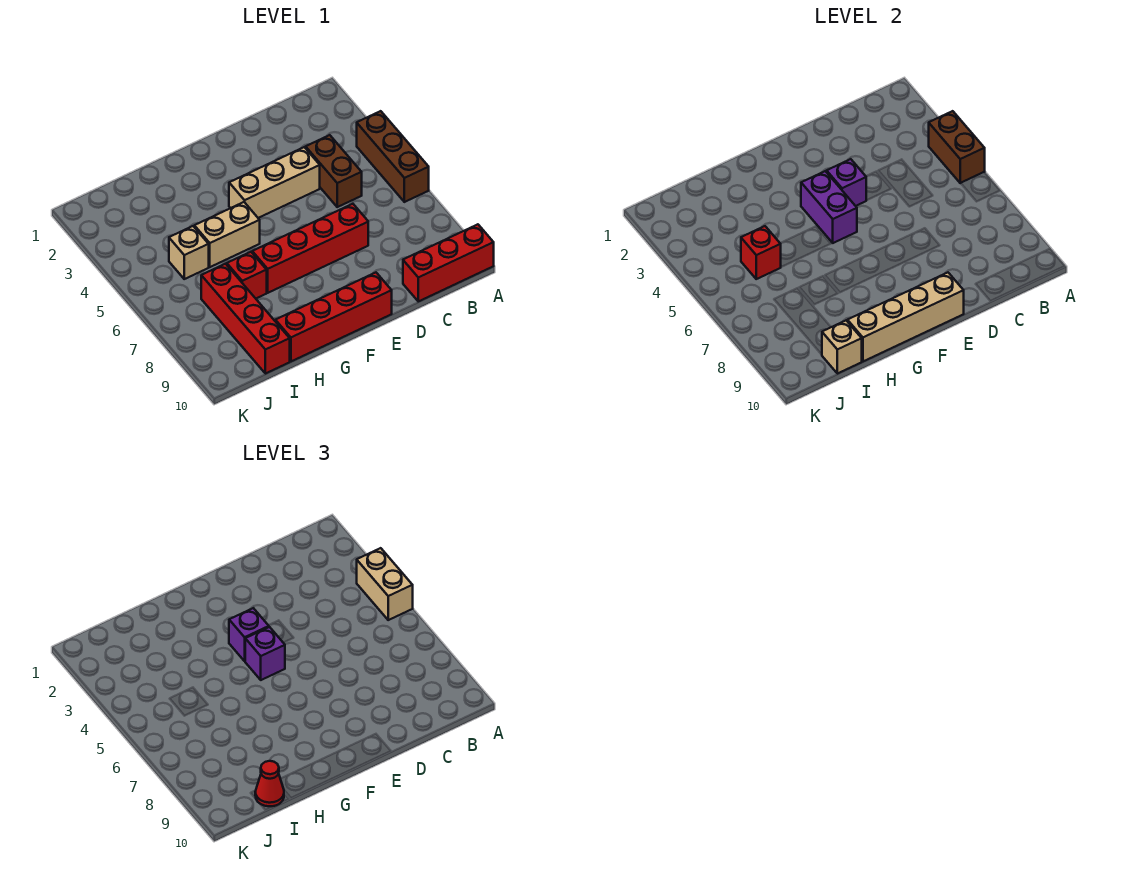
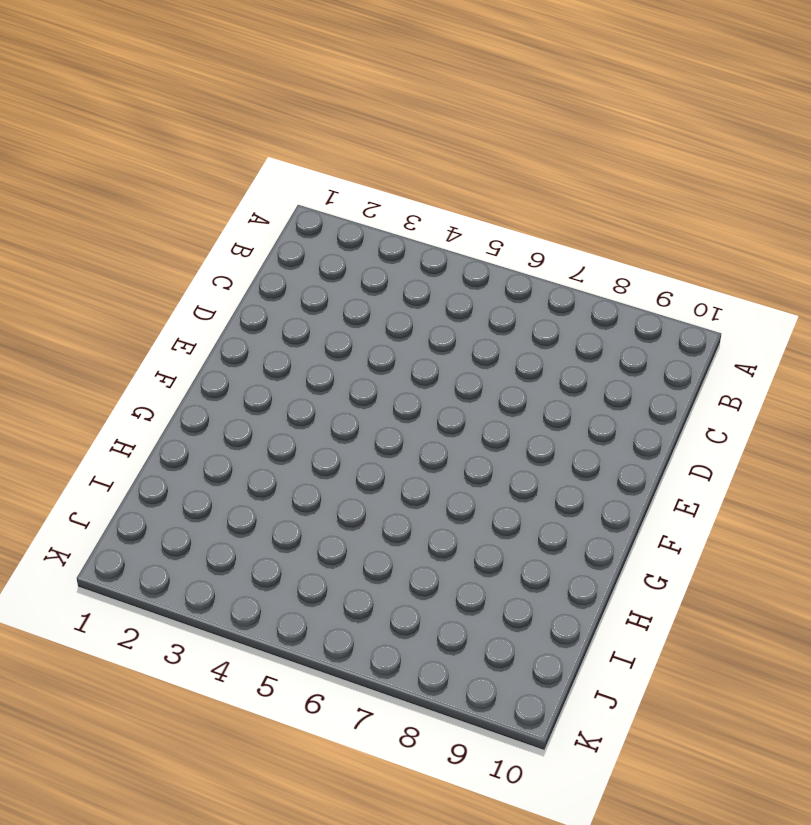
none -> brown 1x3 brick [357,111,429,202]
none -> red 1x3 brick [403,224,494,301]
none -> brown 1x2 brick [306,135,362,207]

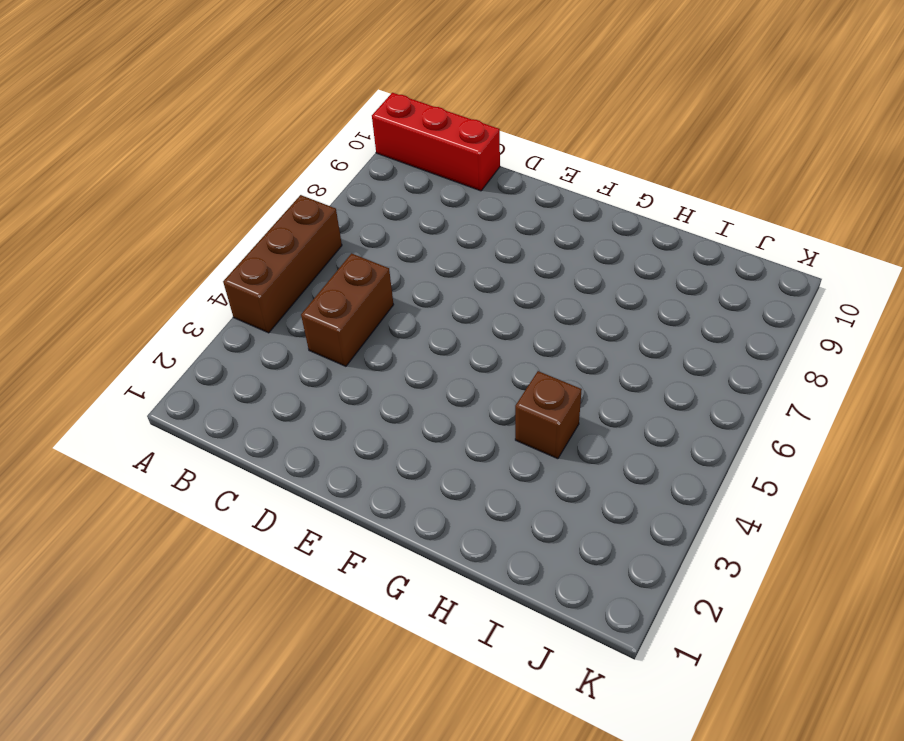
brown 1x1 brick [515,371,582,459] -> none
none -> tan 1x3 brick [229,147,320,218]
none -> red 1x4 brick [252,204,368,293]
none -> red 1x4 brick [275,273,392,361]

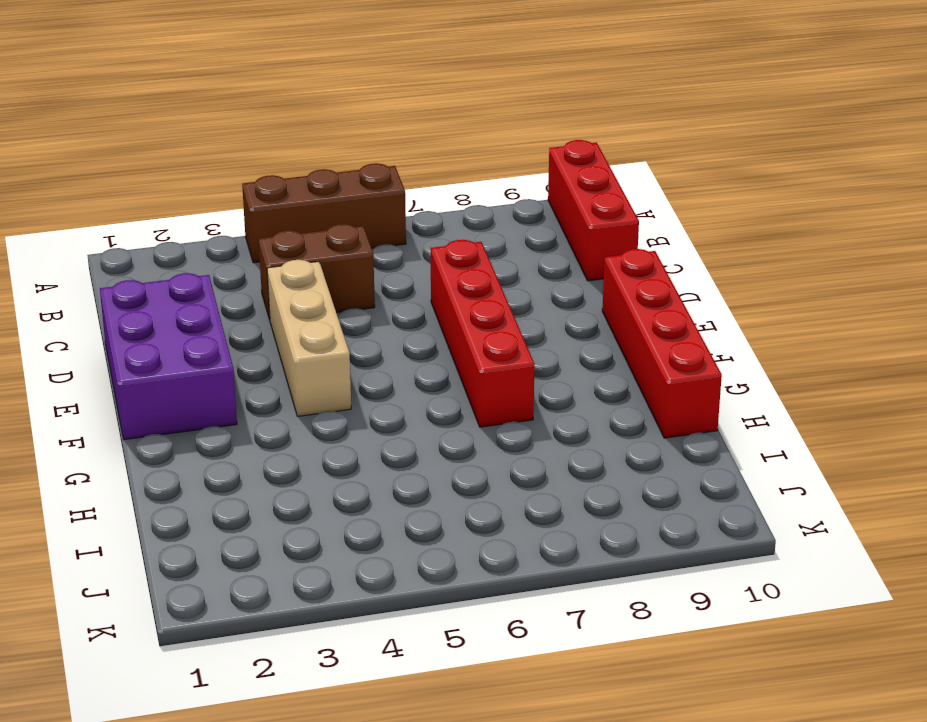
purple 2x3 brick [100,273,237,440] -> none
none -> tan 1x2 brick [194,202,260,267]
none -> red 1x1 brick [227,252,267,298]
none -> tan 1x1 brick [169,226,209,279]

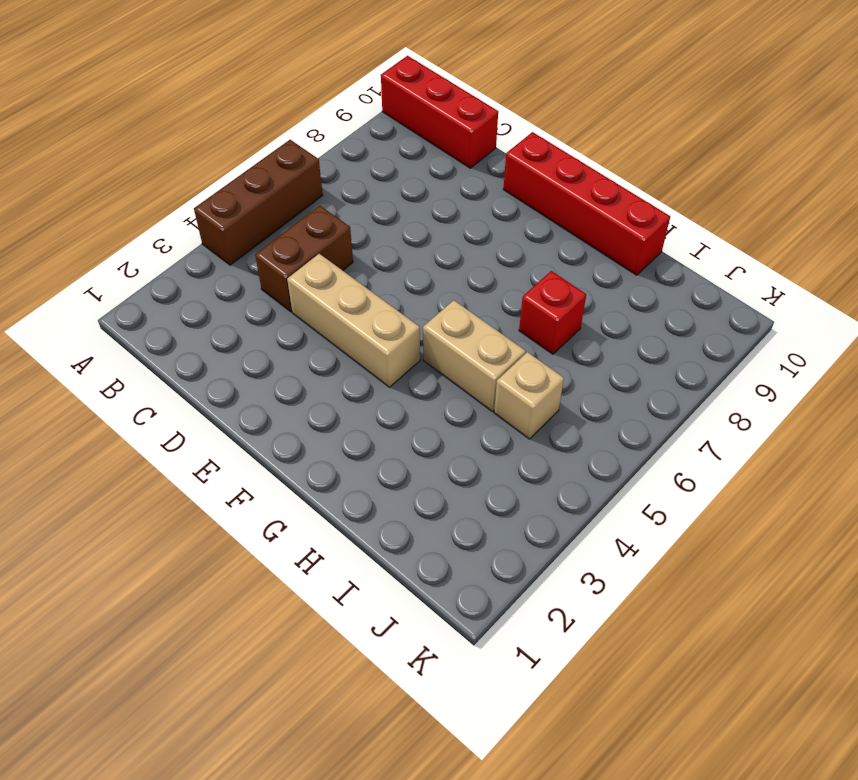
none -> red 1x4 brick [252,204,368,293]
none -> red 1x4 brick [201,264,290,374]
none -> brown 1x2 brick [929,111,985,183]

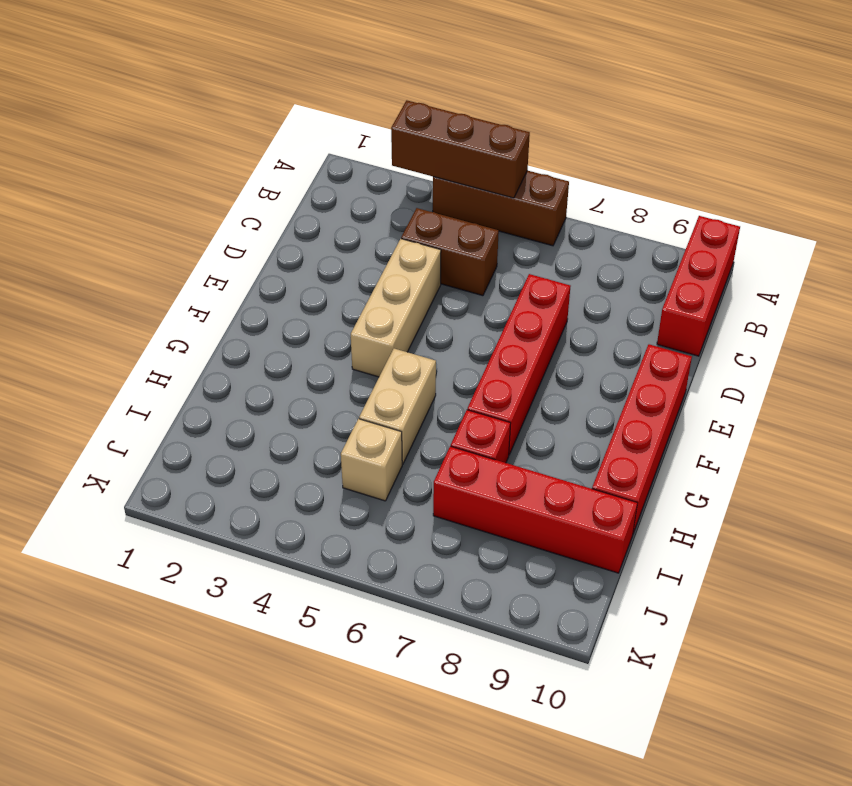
brown 1x3 brick [391,100,530,198] -> brown 1x2 brick [929,111,985,183]
none -> purple 1x1 brick [827,159,866,206]
none -> tan 1x4 brick [847,273,964,361]
none -> purple 1x2 brick [801,171,857,243]

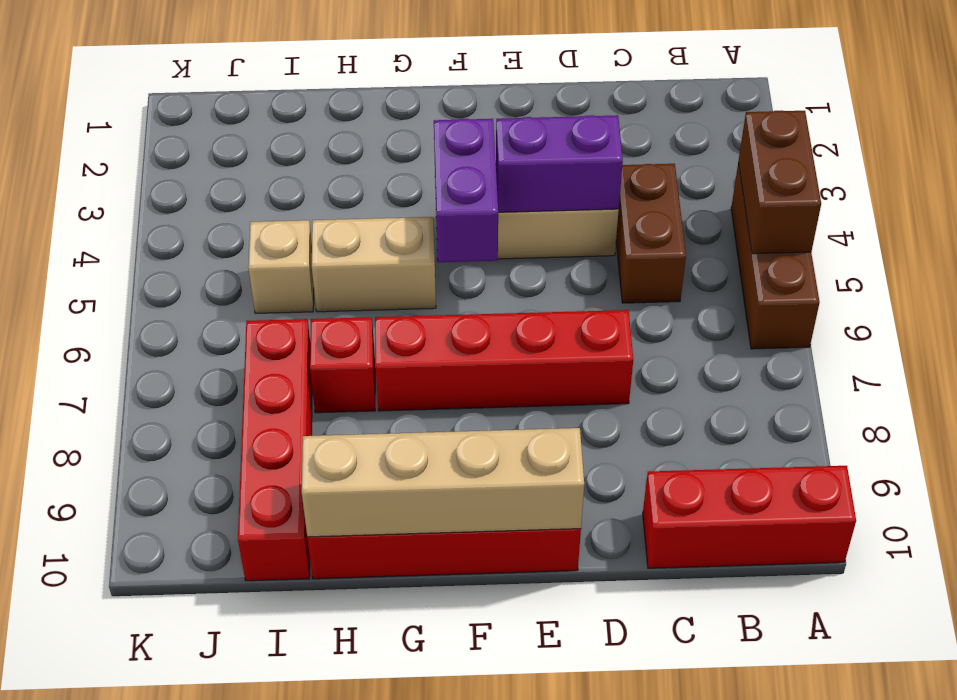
purple 1x2 brick [496,115,623,212] -> purple 1x1 brick [827,159,866,206]
none -> red 1x1 brick [741,226,781,279]
none -> tan 1x1 brick [822,321,862,374]
none -> tan 1x2 brick [357,548,413,620]

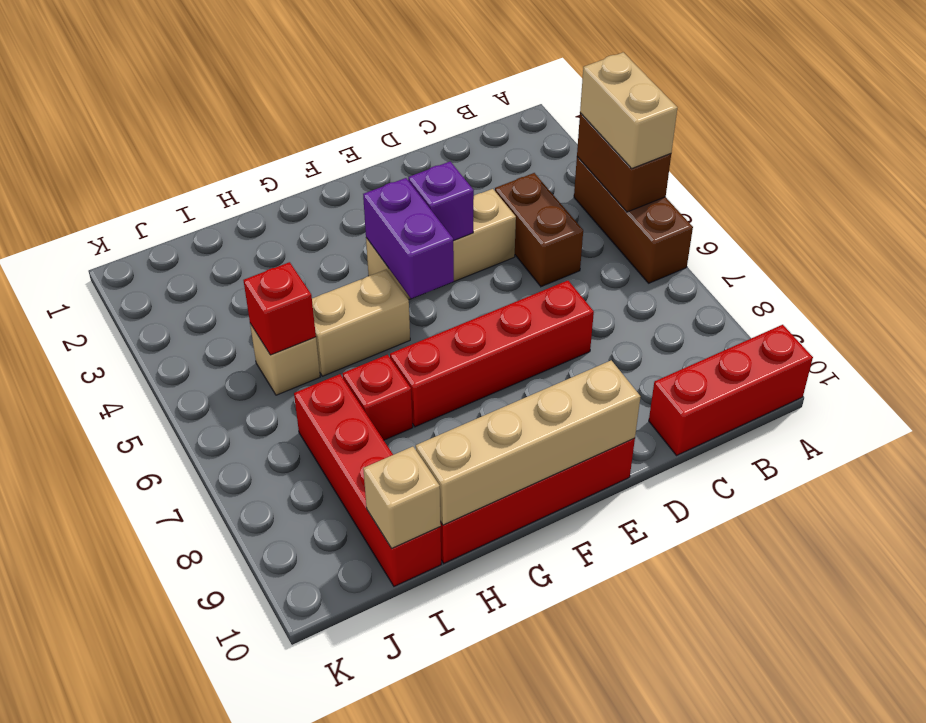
none -> purple 1x1 brick [229,608,269,661]
none -> purple 1x1 brick [245,627,285,680]
none -> red 1x1 cone [255,761,284,806]

